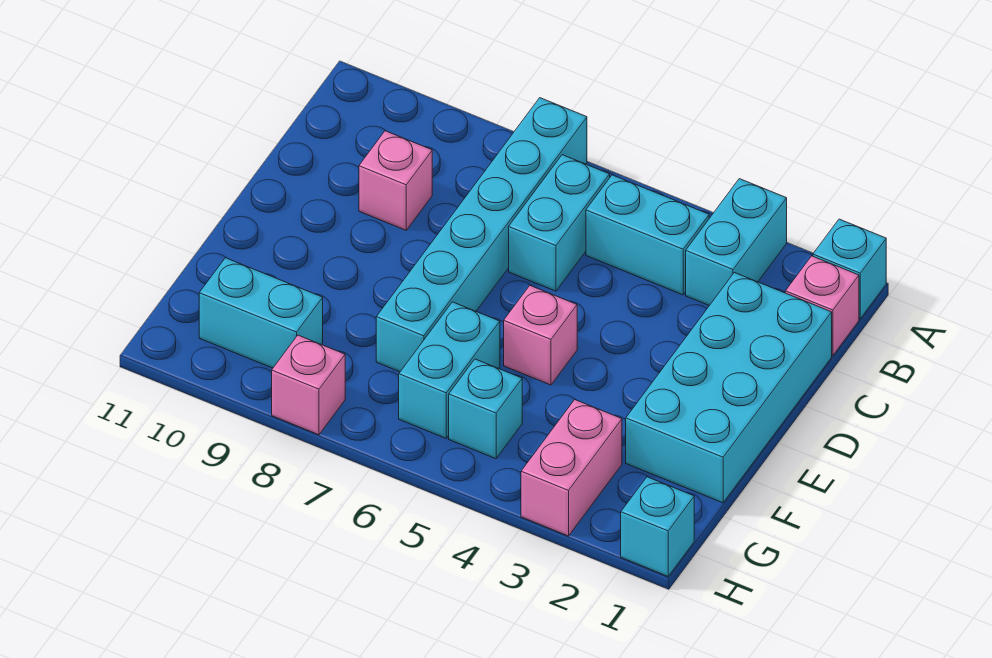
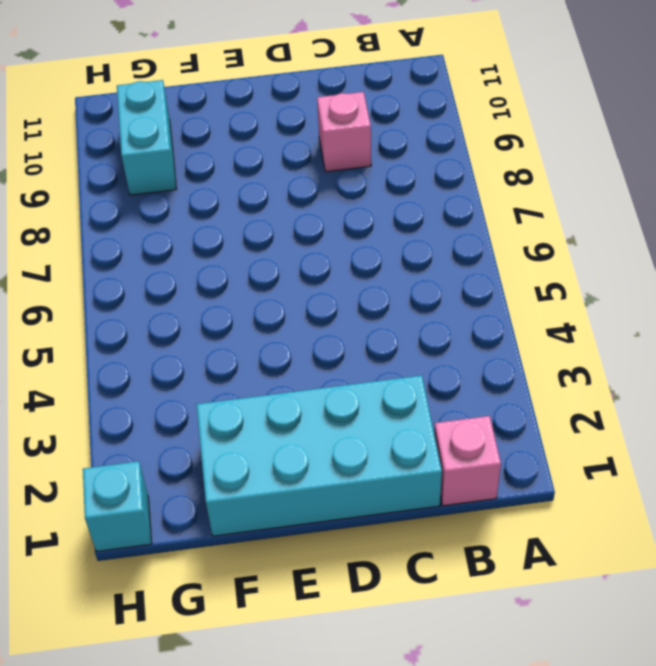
none -> cyan 1x1 brick [813,219,886,319]
none -> cyan 1x2 brick [686,179,787,306]
none -> cyan 1x6 brick [376,98,587,372]

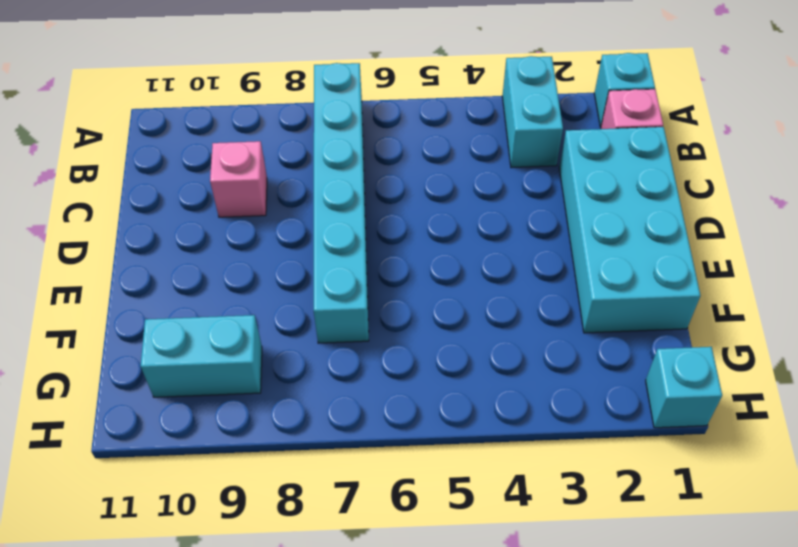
none -> cyan 1x2 brick [586,175,709,295]
none -> cyan 1x2 brick [509,155,610,291]
none -> pink 1x1 brick [504,286,577,385]

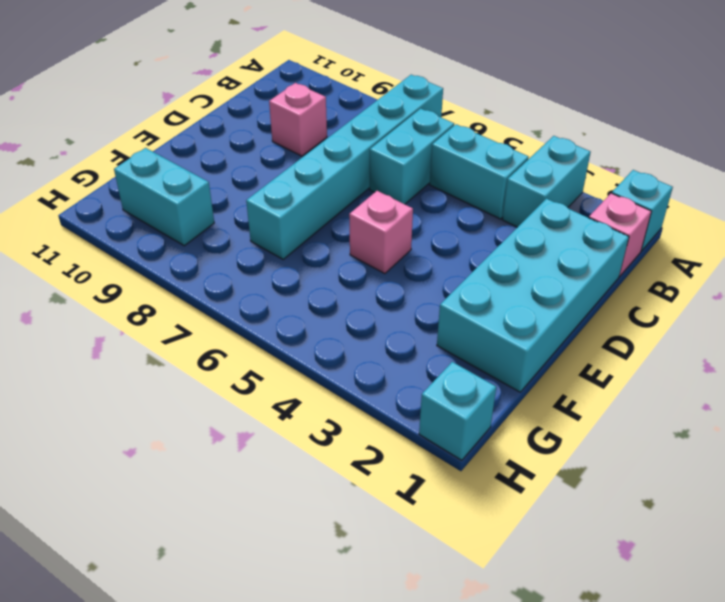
none -> cyan 1x2 brick [399,302,500,438]
none -> pink 1x2 brick [521,400,622,536]
none -> cyan 1x1 brick [449,359,522,459]

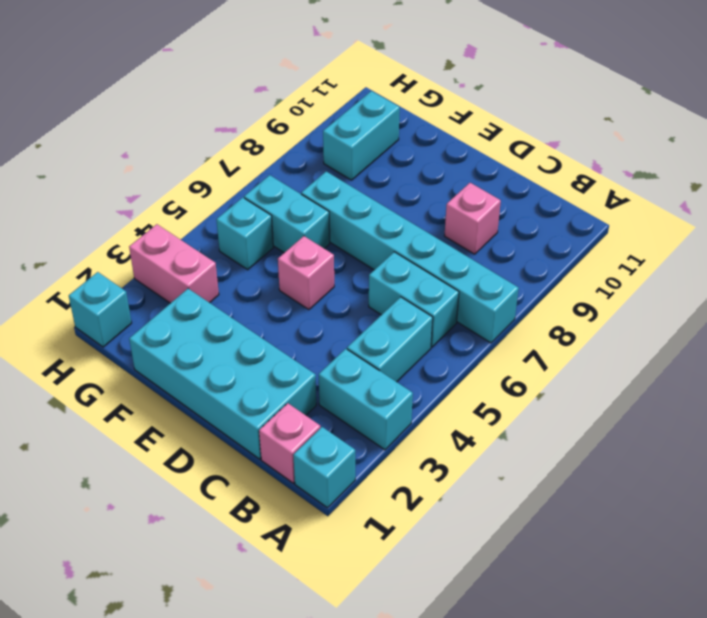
none -> pink 1x1 brick [272,335,345,435]

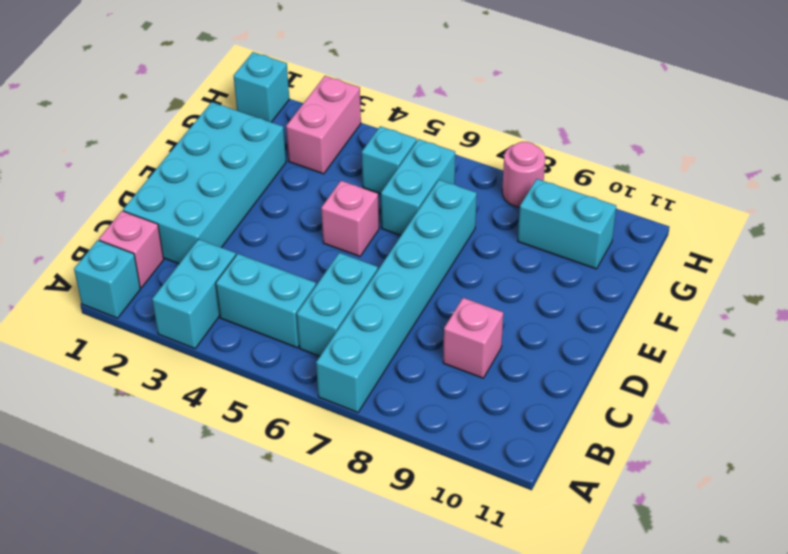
pink 1x1 round brick [502,142,545,207] -> pink 1x1 brick [272,335,345,435]

